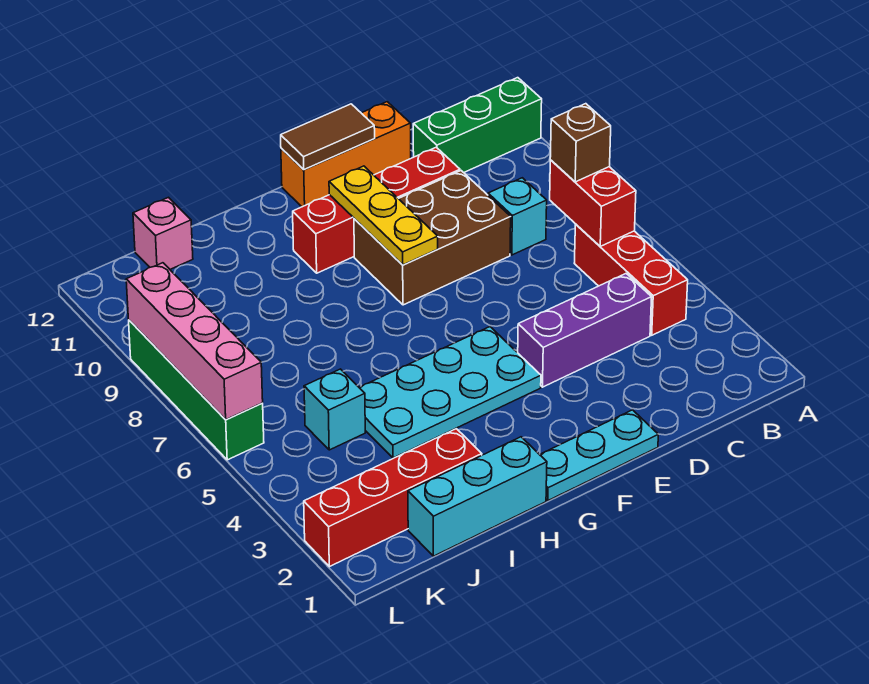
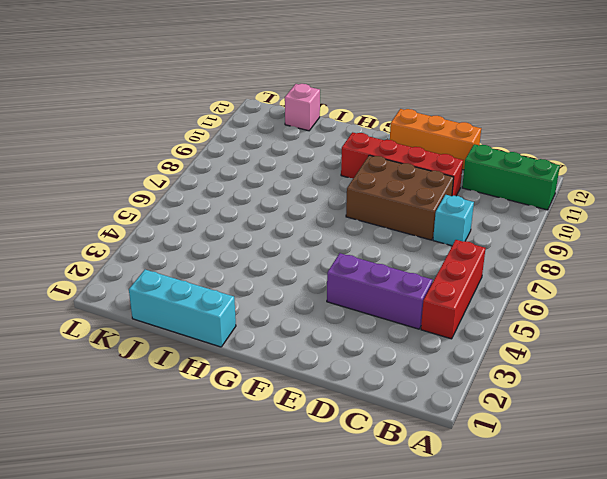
none -> cyan 1x3 plate [540,410,658,500]
none -> cyan 2x4 plate [359,327,541,458]
none -> red 1x4 brick [304,429,482,567]

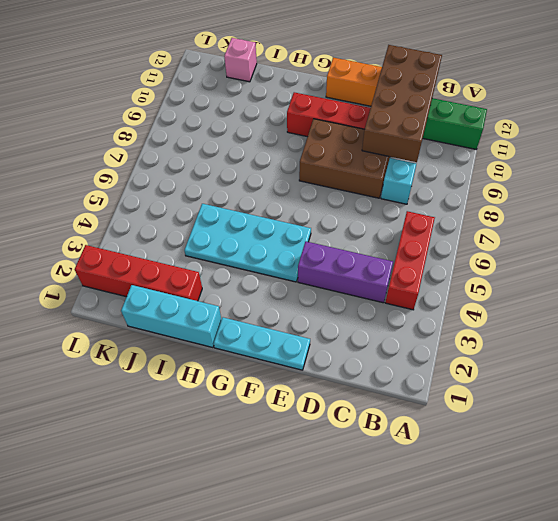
brown 2x4 brick [362,45,442,162] -> none
none -> cyan 1x1 brick [304,369,365,450]
none -> green 1x4 brick [129,320,264,460]
none -> red 1x2 brick [550,160,636,246]

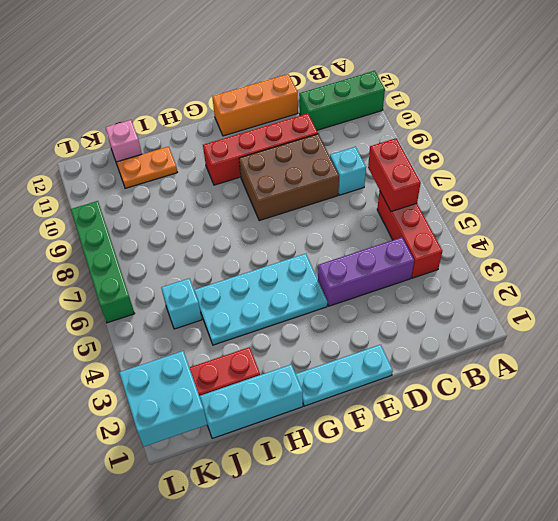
orange 1x2 plate [116,147,177,188] -> none
cyan 2x2 brick [119,351,207,447] -> none
none -> brown 1x2 tile [281,104,375,170]
none -> yellow 1x3 plate [329,166,438,265]
none -> pink 1x4 brick [126,263,263,420]

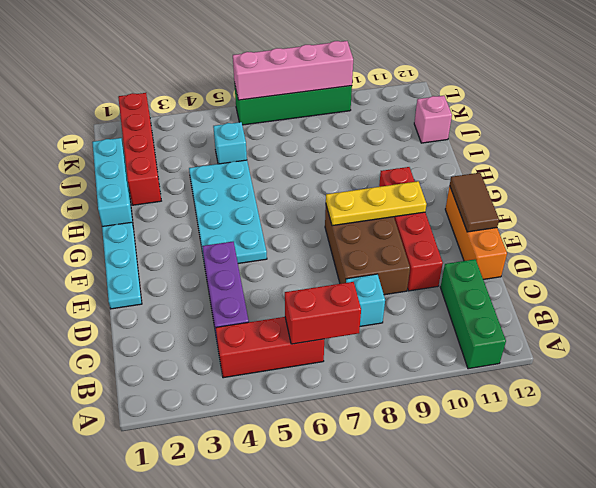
none -> brown 1x1 brick [550,104,611,182]

